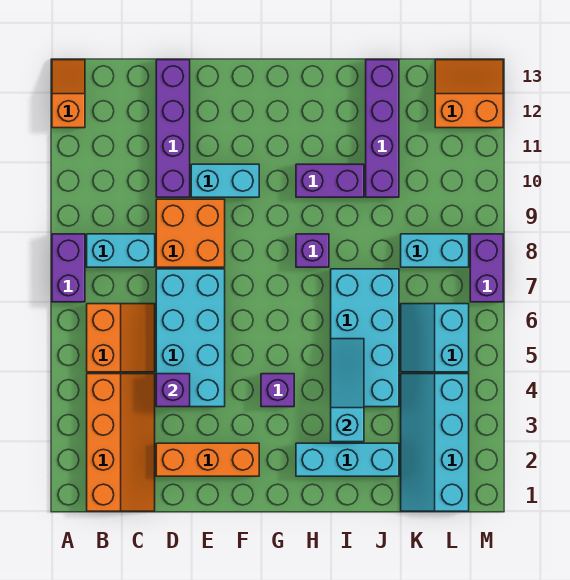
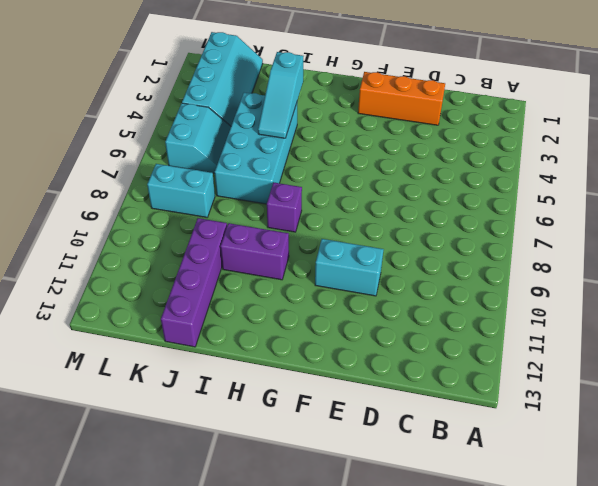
none -> purple 1x2 brick [52,234,85,302]
none -> orange 1x2 slope [52,60,85,128]
none -> orange 2x4 slope [87,374,155,511]

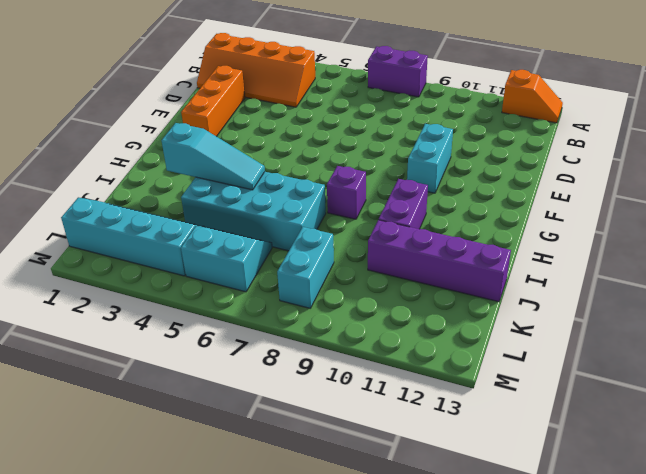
none -> orange 2x2 slope [87,304,155,372]
none -> cyan 1x2 brick [87,234,155,267]
none -> cyan 2x4 brick [156,269,225,407]

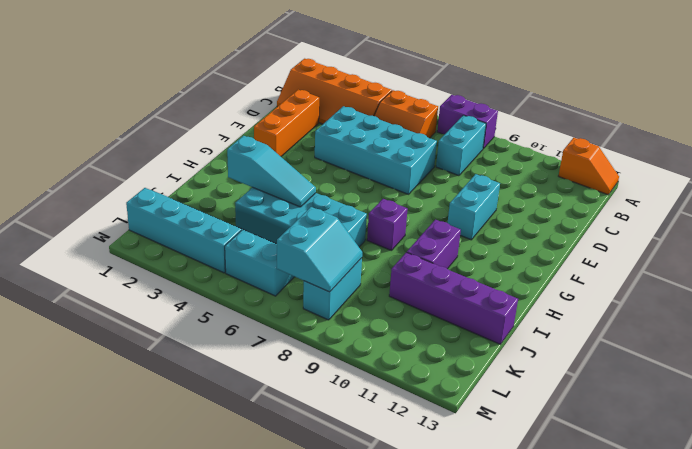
cyan 2x2 slope [277,207,362,292] -> none
none -> orange 2x2 brick [156,199,225,267]
none -> purple 1x4 brick [156,60,190,197]
none -> purple 1x1 brick [261,374,294,407]

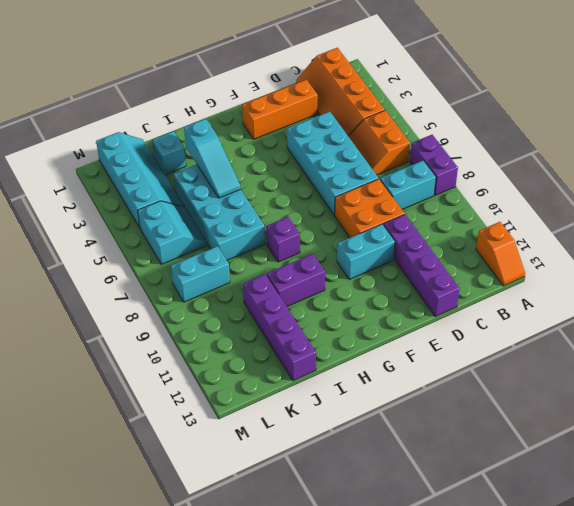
cyan 1x1 brick [152,131,186,175] -> cyan 1x3 brick [296,443,399,476]
none -> purple 1x1 brick [261,374,294,407]
none -> orange 2x2 slope [435,60,503,128]
none -> purple 1x2 brick [470,234,503,302]

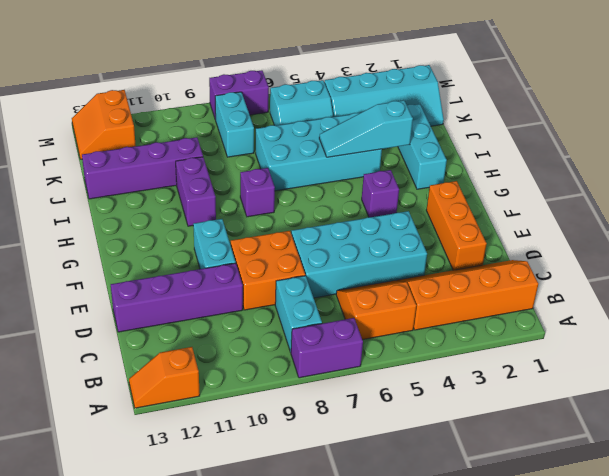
none -> purple 1x1 brick [156,374,190,407]

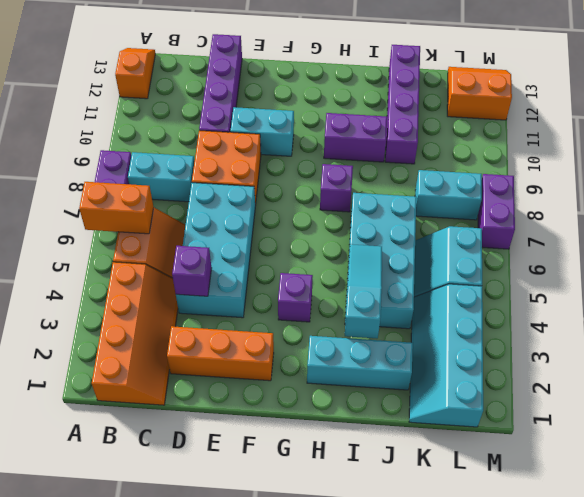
orange 1x2 brick [79,182,154,234] -> none

